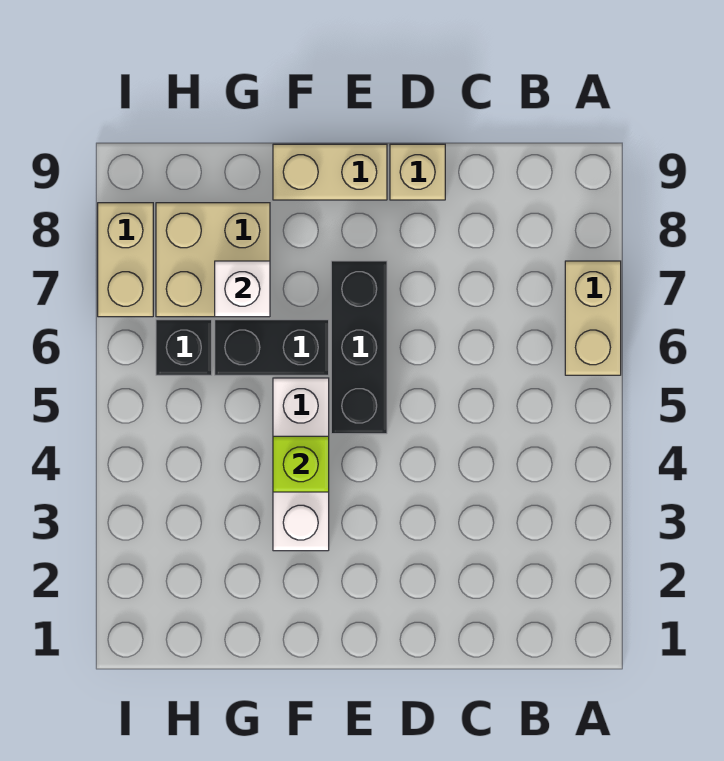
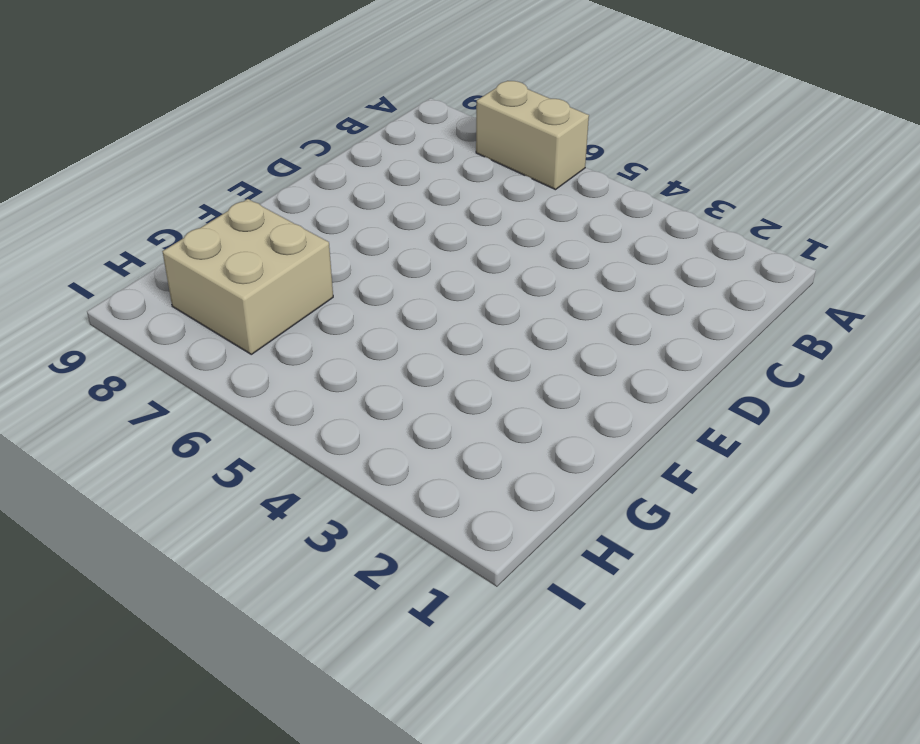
none -> tan 1x1 brick [390,144,445,200]
none -> black 1x3 brick [331,261,387,434]

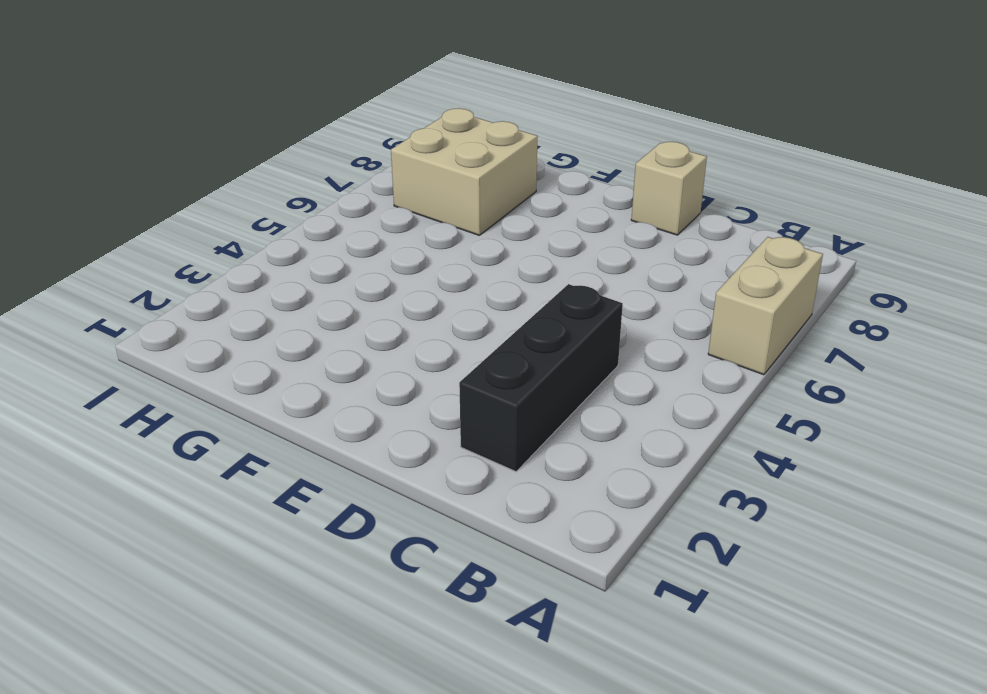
black 1x3 brick [459,284,623,472] -> black 1x3 brick moved to [331,261,387,434]
none -> tan 1x2 brick [273,144,387,200]
none -> white 1x3 brick [273,378,329,551]

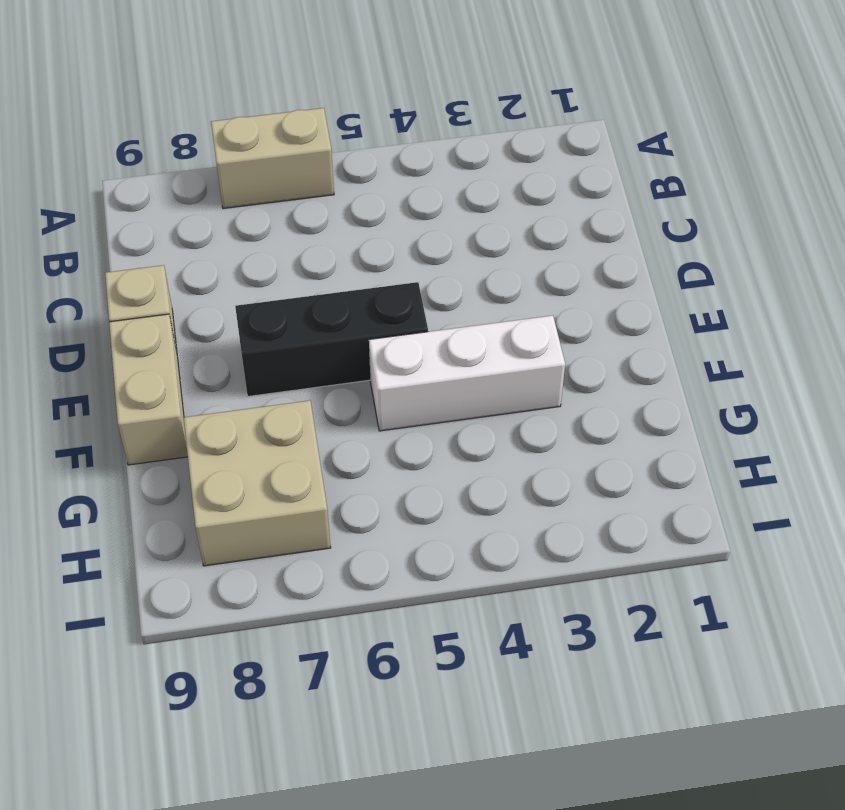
none -> black 1x2 brick [215,320,329,375]
none -> black 1x1 brick [156,320,212,375]

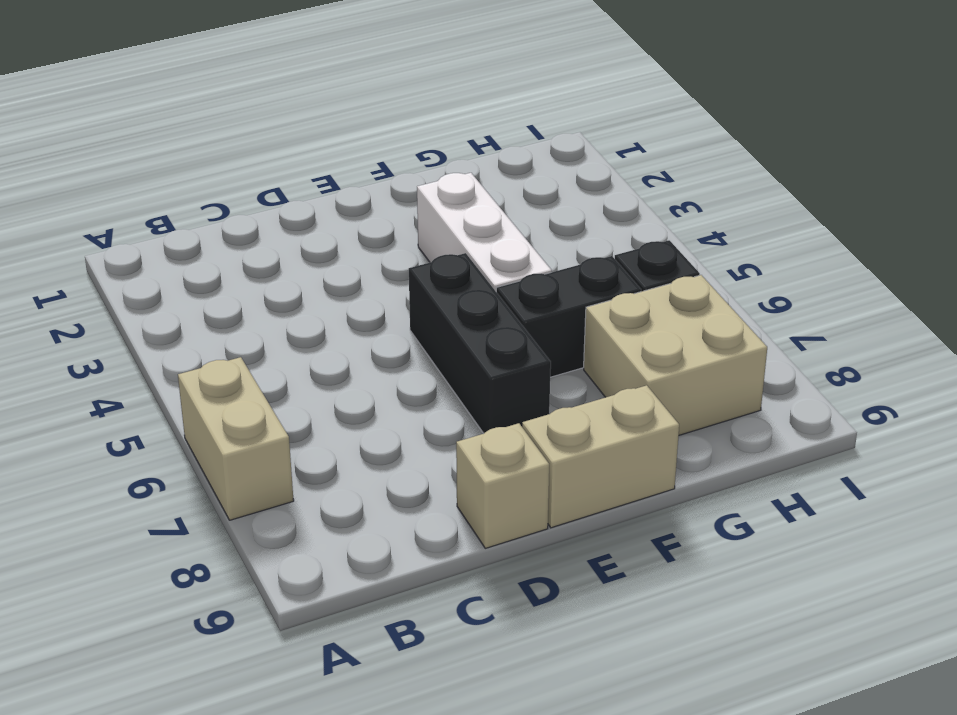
none -> tan 1x2 brick [98,203,153,317]
none -> lime 1x1 brick [273,436,329,492]

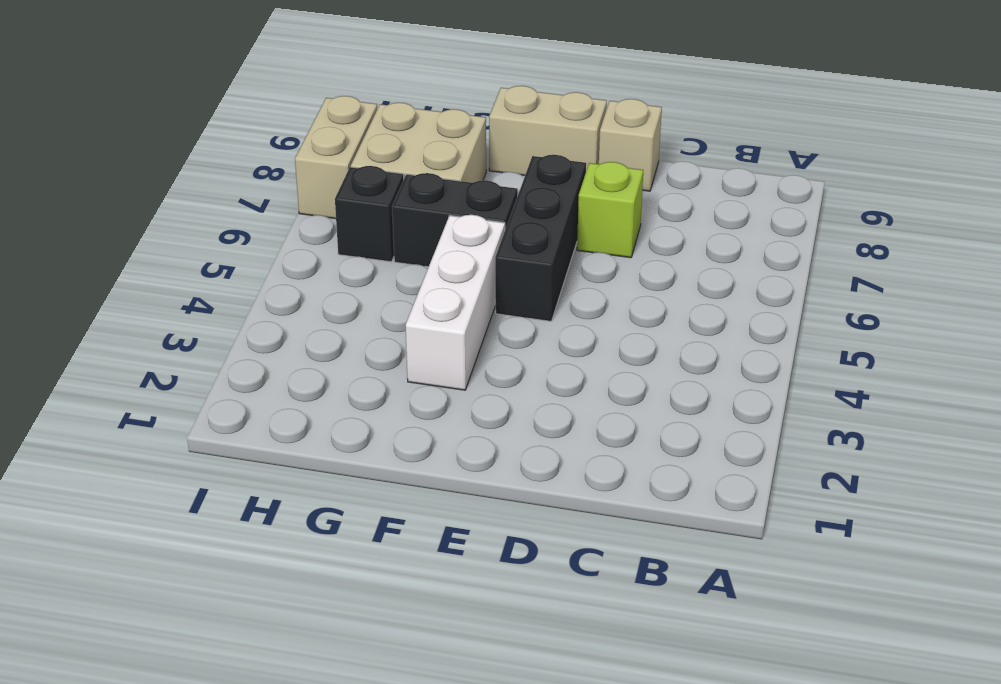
lime 1x1 brick [577,162,643,258] -> lime 1x1 brick moved to [273,436,329,492]
none -> tan 1x2 brick [565,261,621,375]
none -> white 1x1 brick [215,261,270,317]

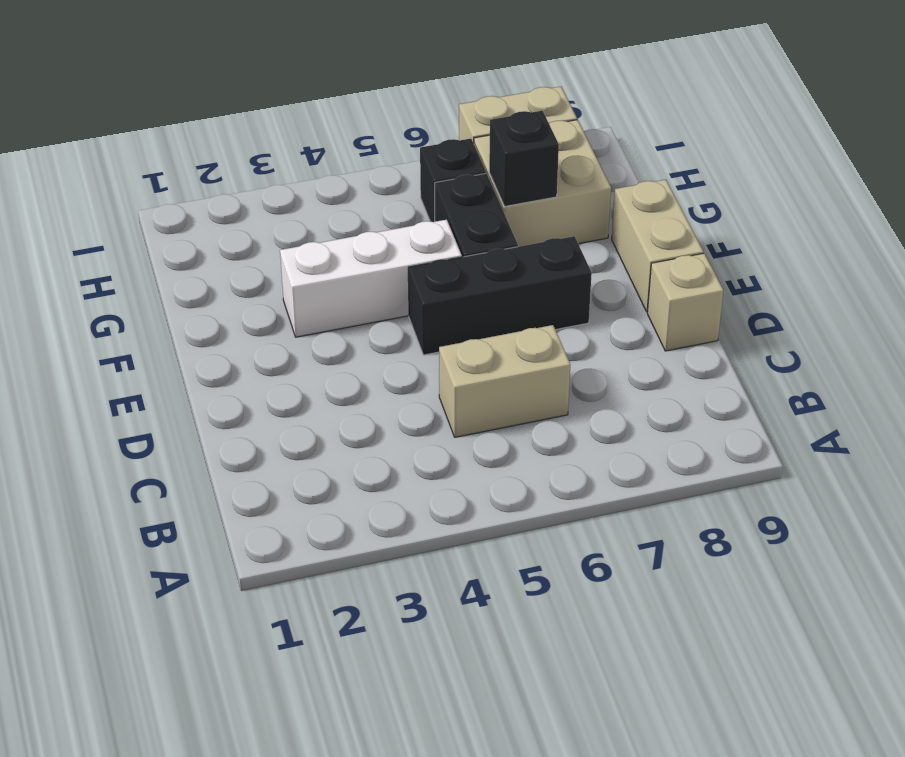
tan 1x2 brick [439,325,570,437] -> tan 1x2 brick moved to [565,261,621,375]
black 1x1 brick [489,111,559,206] -> white 1x1 brick [215,261,270,317]
none -> lime 1x1 brick [273,436,329,492]

